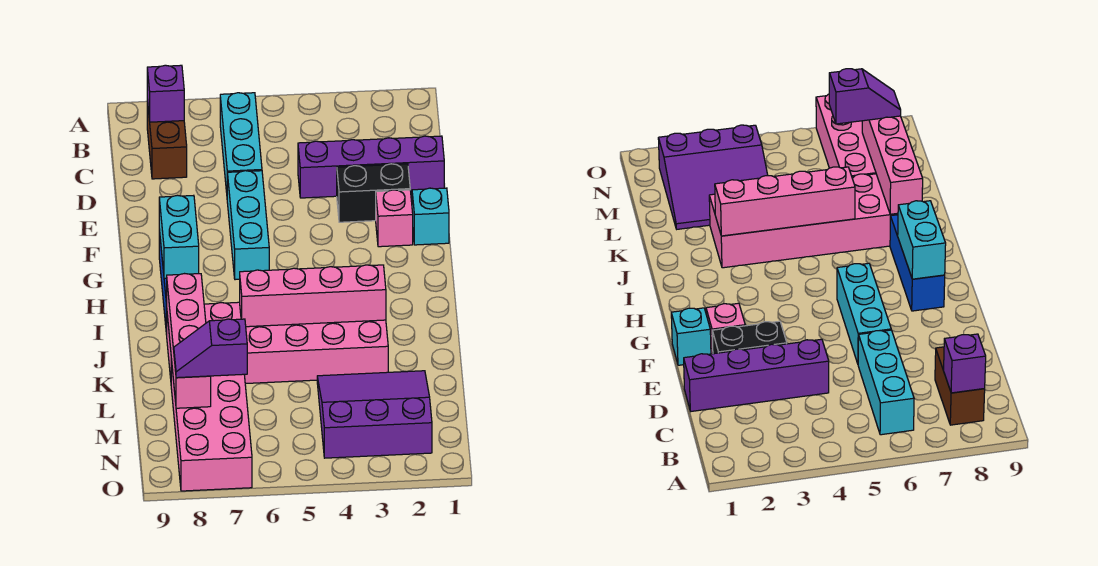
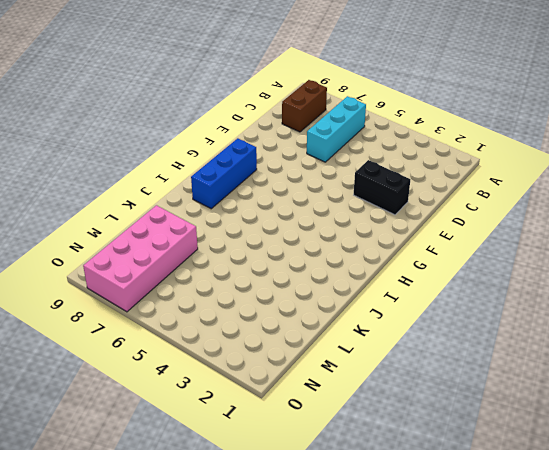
none -> purple 1x4 brick [298,136,444,198]
none -> cyan 1x3 brick [227,171,269,280]
none -> cyan 1x1 brick [412,188,449,245]

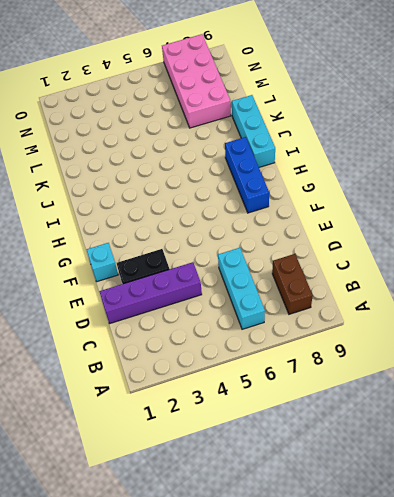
cyan 1x3 brick [232,95,275,167] -> cyan 1x3 brick moved to [227,171,269,280]
none -> pink 1x1 brick [376,190,413,247]
none -> pink 2x6 brick [167,302,388,384]
none -> purple 3x3 slope [317,371,432,458]

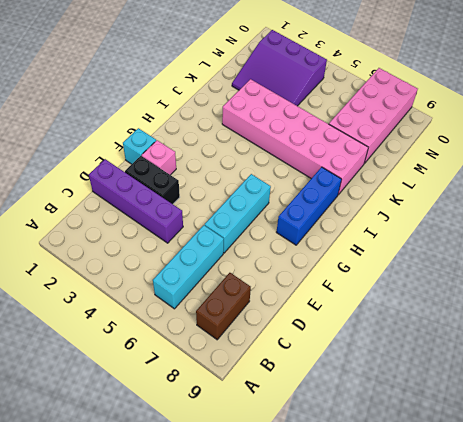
none -> purple 1x1 brick [147,65,184,122]
none -> cyan 1x2 brick [159,195,199,278]
none -> pink 1x4 brick [240,265,386,327]

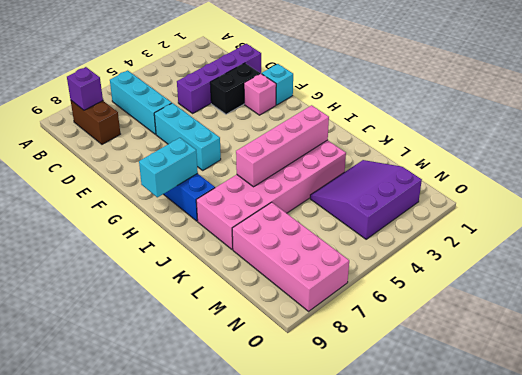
cyan 1x2 brick [139,138,198,197] -> cyan 1x2 brick turned to [159,195,199,278]
none -> pink 1x4 brick [166,274,211,408]
none -> purple 1x2 slope [174,319,247,378]

